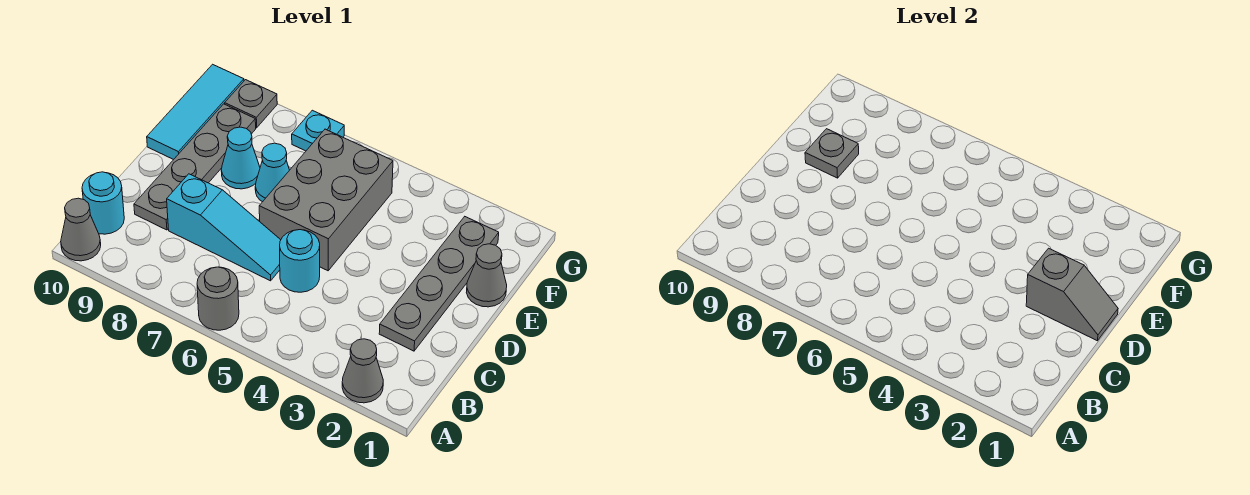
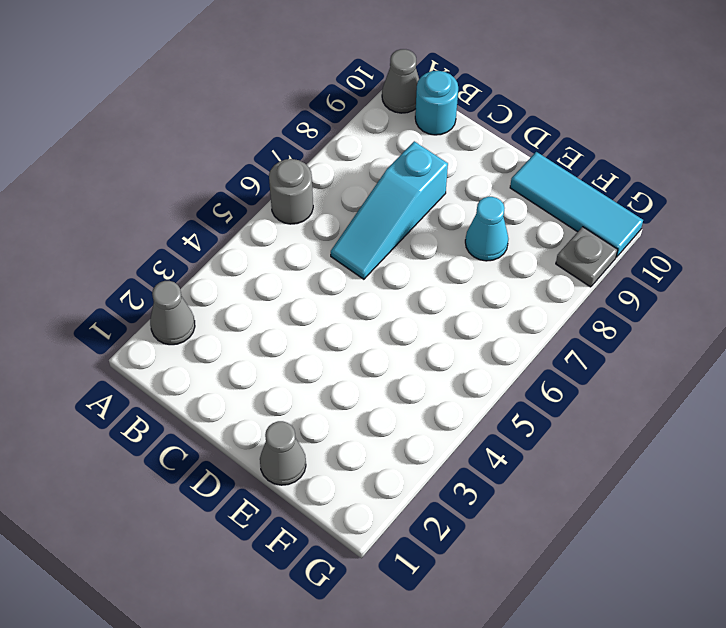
none -> grey 1x4 plate [379,217,499,351]
none -> cyan 1x1 round brick [280,230,320,292]
none -> grey 1x4 plate [134,104,256,230]

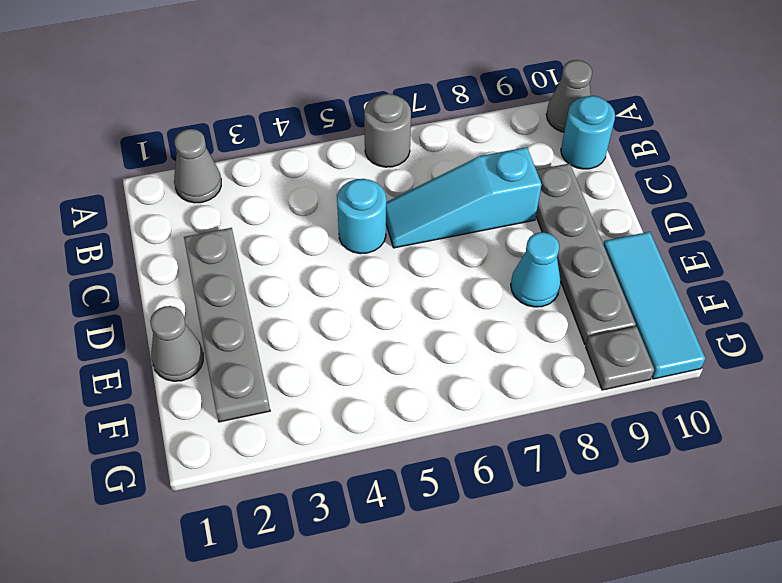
none -> grey 2x3 brick [259,129,393,271]
none -> cyan 1x1 cone [255,143,289,202]
none -> cyan 1x1 plate [292,110,344,151]

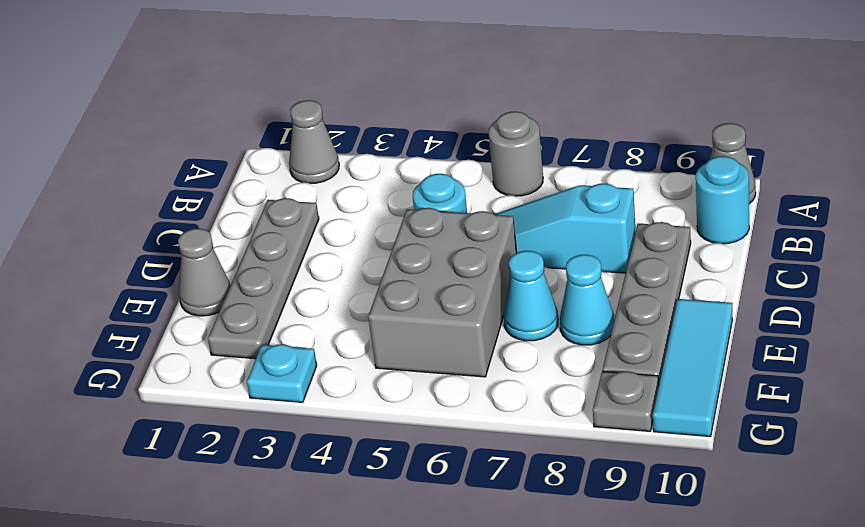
cyan 1x1 plate [247,344,317,402] -> cyan 1x1 plate moved to [292,110,344,151]
none -> grey 1x2 slope [1026,248,1118,341]
none -> grey 1x1 plate [805,129,859,178]

